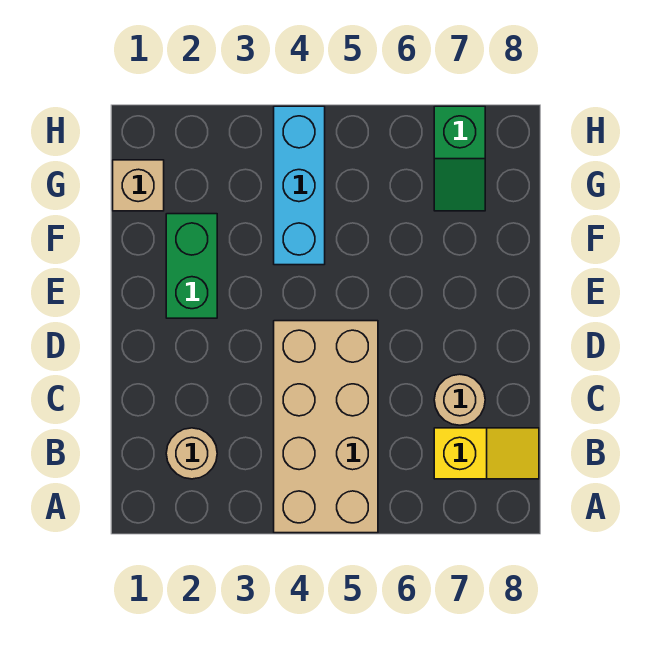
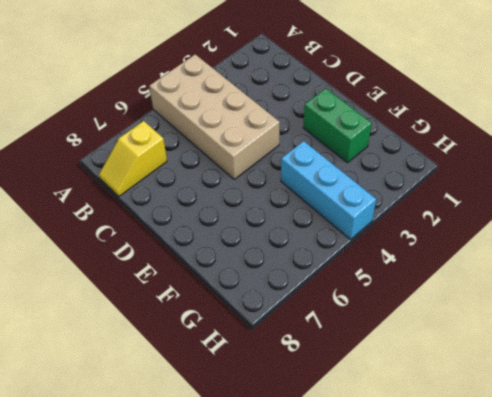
none -> tan 1x1 round brick [166,428,217,479]
none -> tan 1x1 round brick [434,374,485,425]

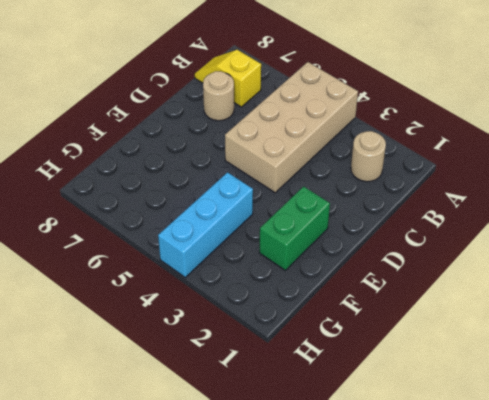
none -> tan 1x1 brick [113,160,164,211]
none -> green 1x2 slope [434,106,485,211]

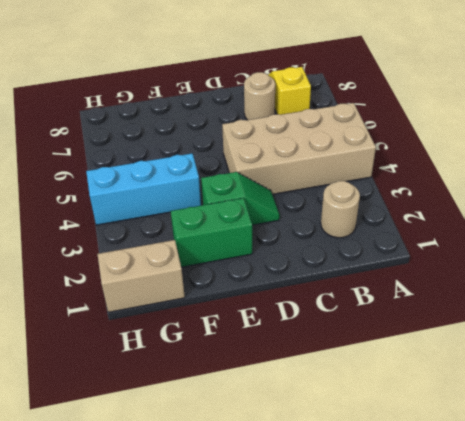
green 1x2 slope [201,172,280,225] -> green 1x2 slope moved to [434,106,485,211]
tan 1x2 brick [98,240,185,312] -> tan 1x1 brick [113,160,164,211]

